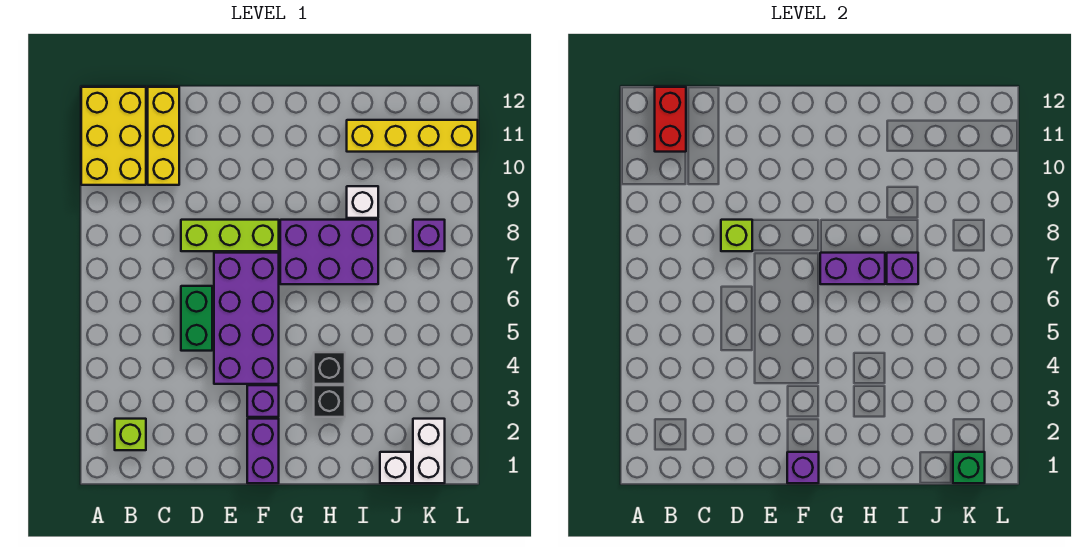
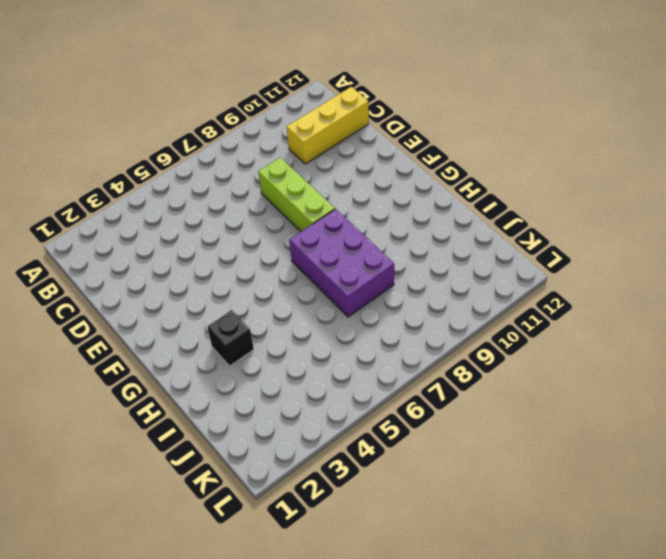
none -> yellow 2x3 brick [81,87,146,185]
none -> lime 1x1 brick [115,419,146,450]
none -> green 1x2 brick [181,286,212,351]

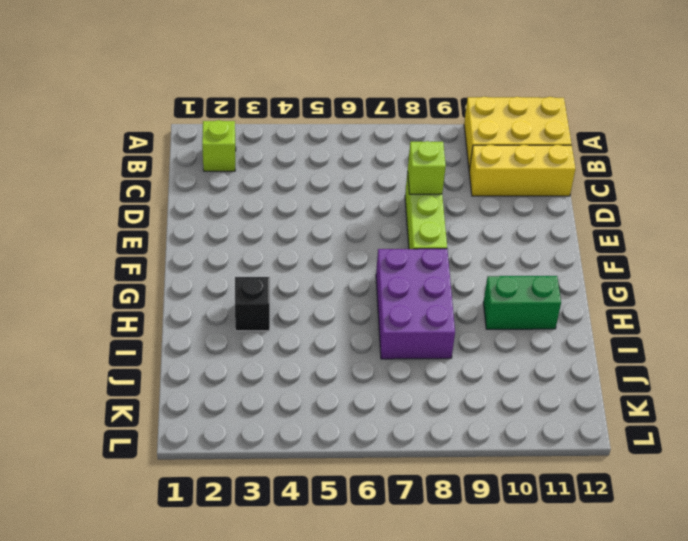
green 1x2 brick [483,276,561,329] -> green 1x2 brick moved to [181,286,212,351]
none -> purple 2x4 brick [214,253,279,384]
none -> purple 1x2 brick [247,419,279,483]
none -> purple 1x1 brick [247,385,279,417]

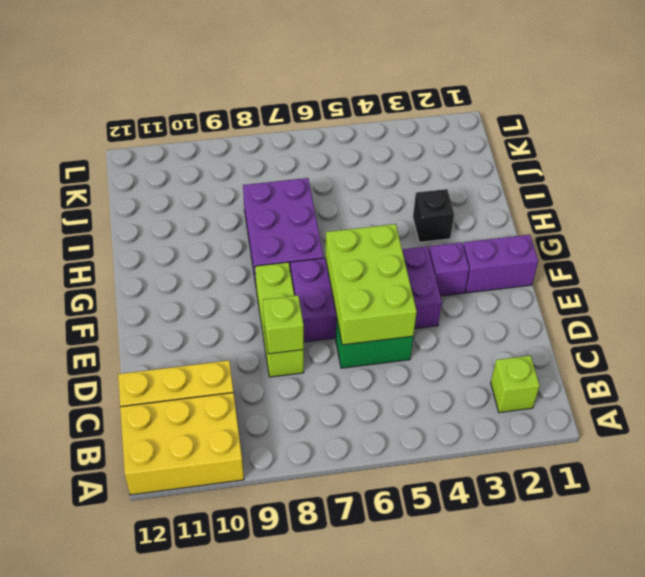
lime 2x3 brick [325,224,417,345] -> none
none -> black 1x1 brick [314,352,345,384]
none -> white 1x1 brick [347,186,378,218]
none -> yellow 1x4 brick [347,120,478,152]

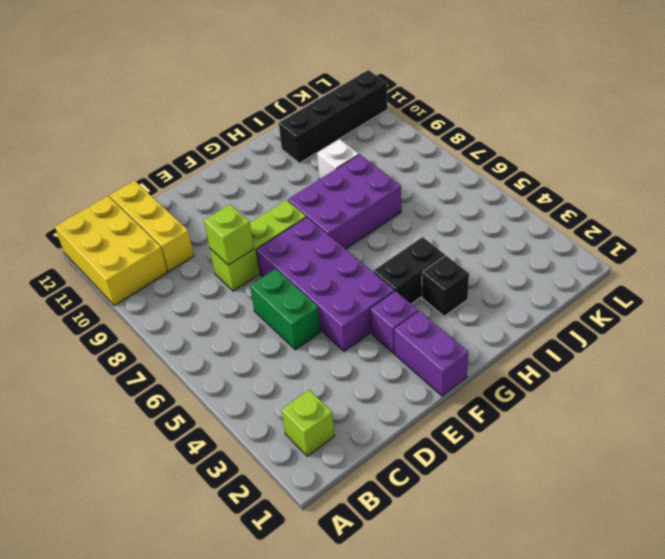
black 1x2 brick [373,237,445,304] -> black 1x1 brick [314,352,345,384]
black 1x4 brick [279,70,387,163] -> yellow 1x4 brick [347,120,478,152]
none -> white 1x1 brick [380,452,411,483]
none -> white 1x2 brick [413,419,445,483]
none -> purple 1x1 brick [413,220,445,251]

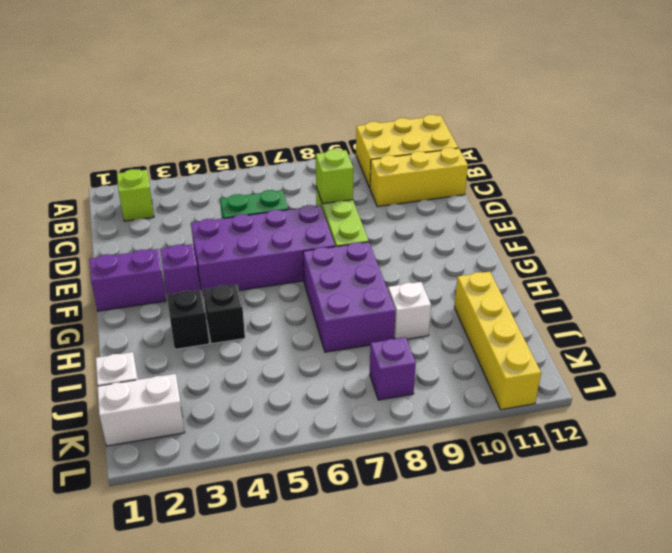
none -> red 1x2 brick [655,87,686,152]
none -> purple 1x1 brick [787,452,819,483]
none -> purple 1x2 brick [820,253,885,284]

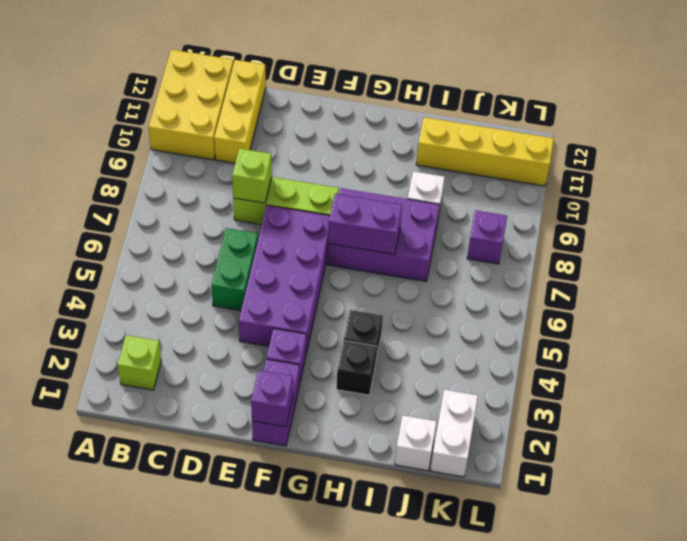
none -> red 1x2 brick [655,87,686,152]
none -> purple 1x1 brick [887,253,918,284]
none -> green 1x1 brick [953,452,985,483]

